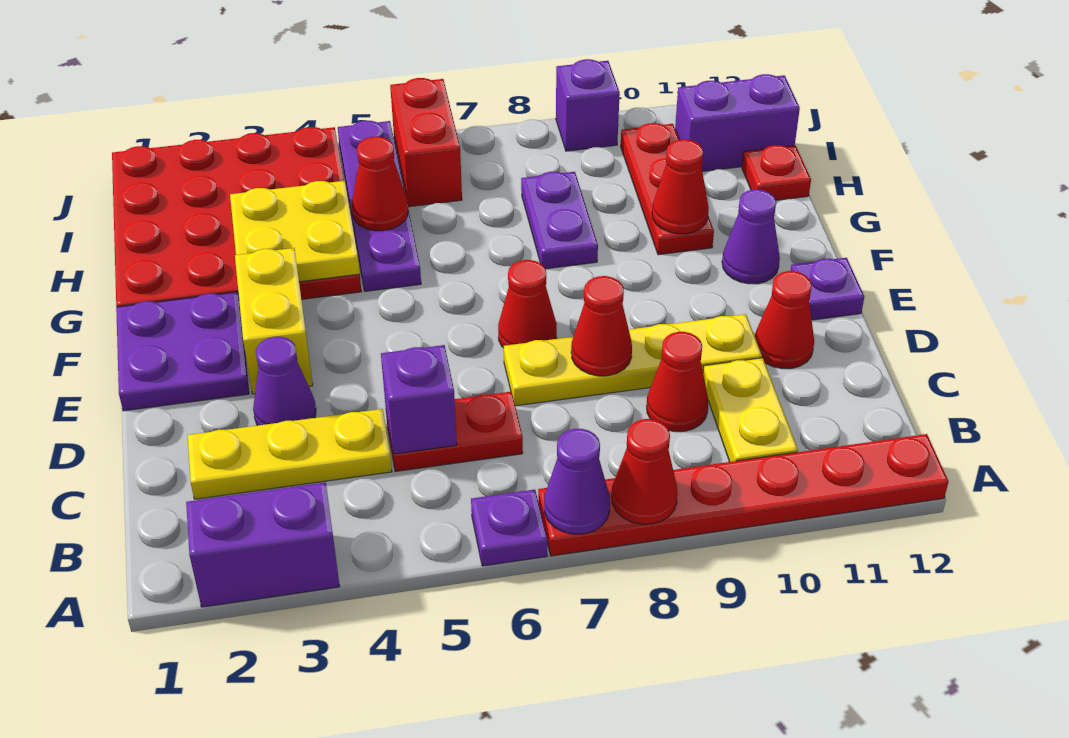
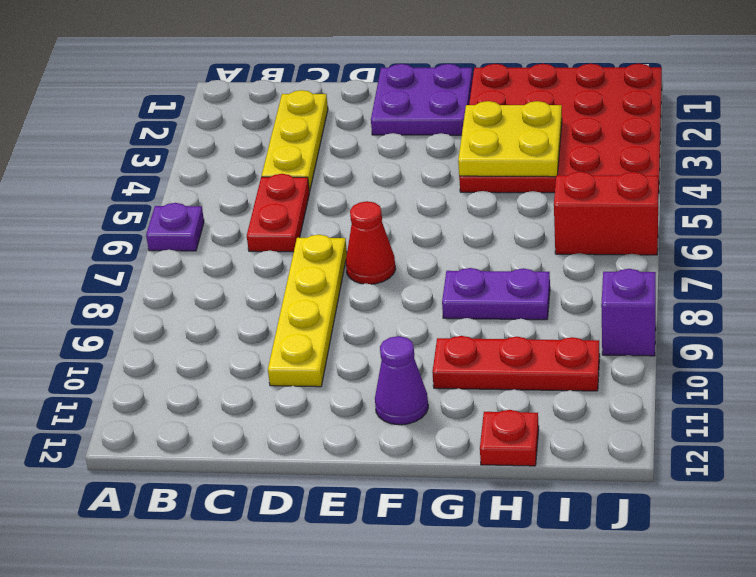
none -> purple 1x2 brick [186,482,340,607]
none -> red 1x6 plate [538,434,949,556]
none -> yellow 1x2 plate [703,358,798,462]
none -> red 1x1 cone [647,332,708,432]

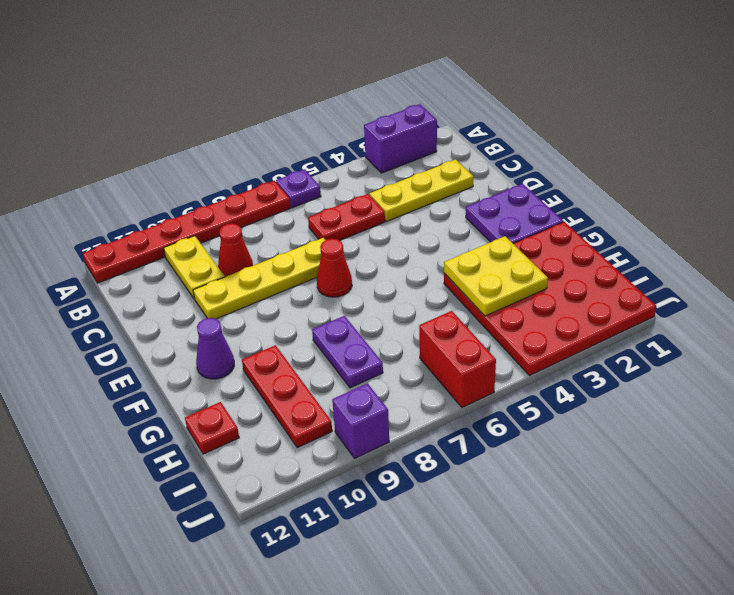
none -> purple 1x1 cone [253,337,316,426]
none -> red 1x1 cone [755,271,814,369]
none -> yellow 1x2 brick [235,248,313,394]
none -> purple 1x1 plate [791,258,864,320]

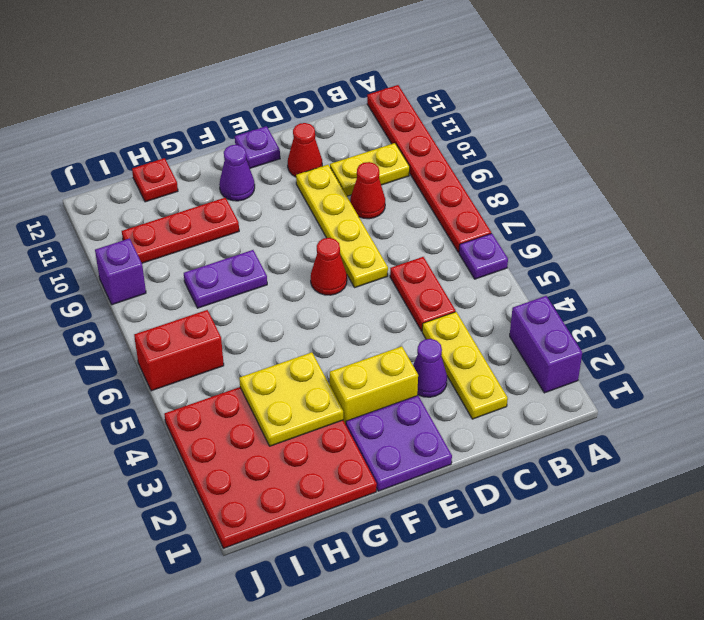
none -> purple 1x4 plate [338,121,421,291]
none -> purple 1x2 brick [675,74,800,172]
none -> purple 1x1 cone [544,429,610,534]
none -> red 1x1 cone [612,419,678,524]

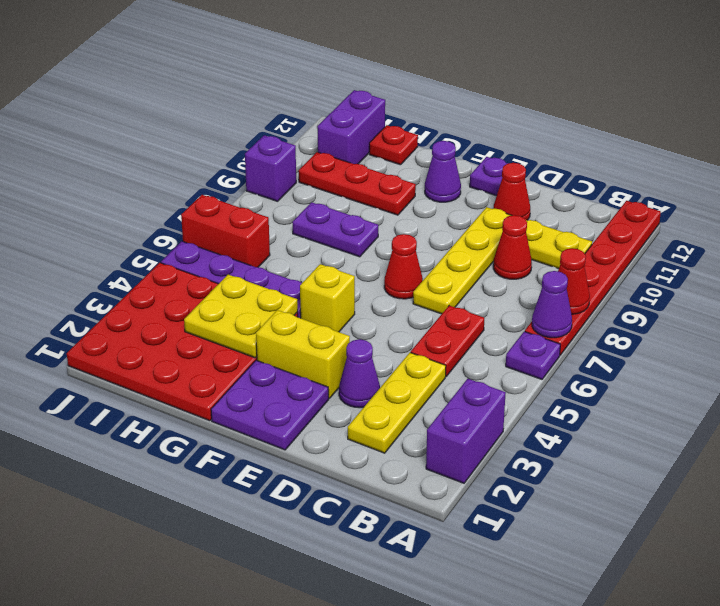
yellow 1x1 brick [300,264,355,332] -> none
none -> purple 1x1 brick [381,345,457,454]
none -> red 1x1 cone [571,276,632,376]
none -> red 1x1 cone [652,140,709,234]
none -> red 1x1 cone [352,137,408,231]

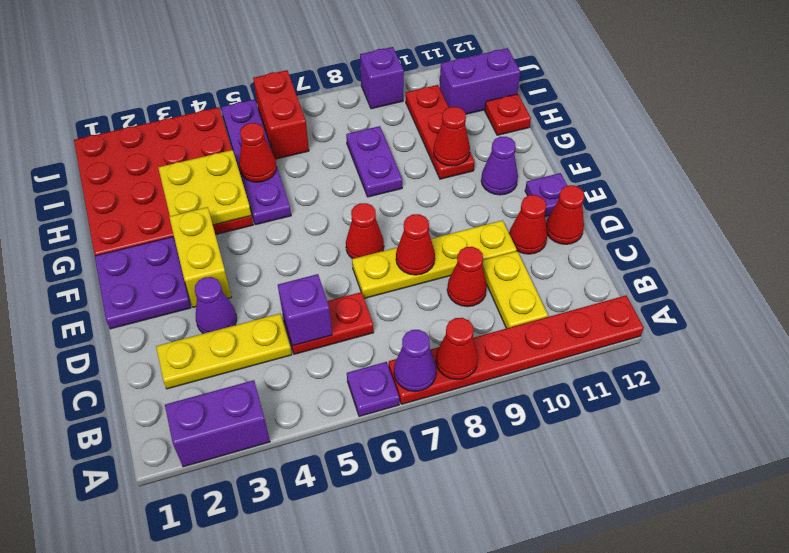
red 1x1 cone [546,185,584,244] -> none

